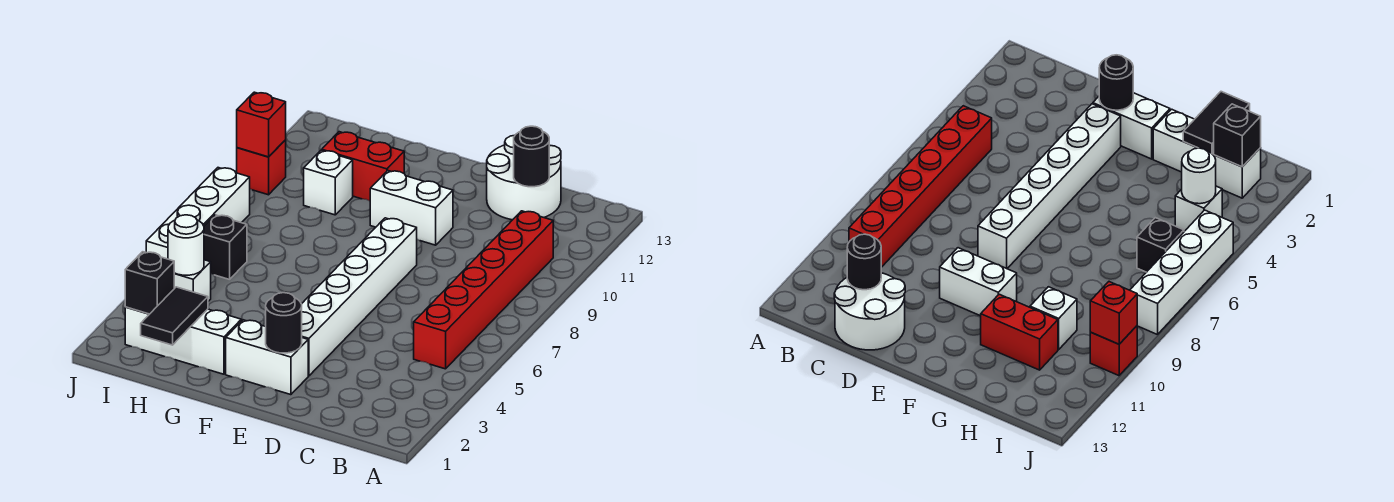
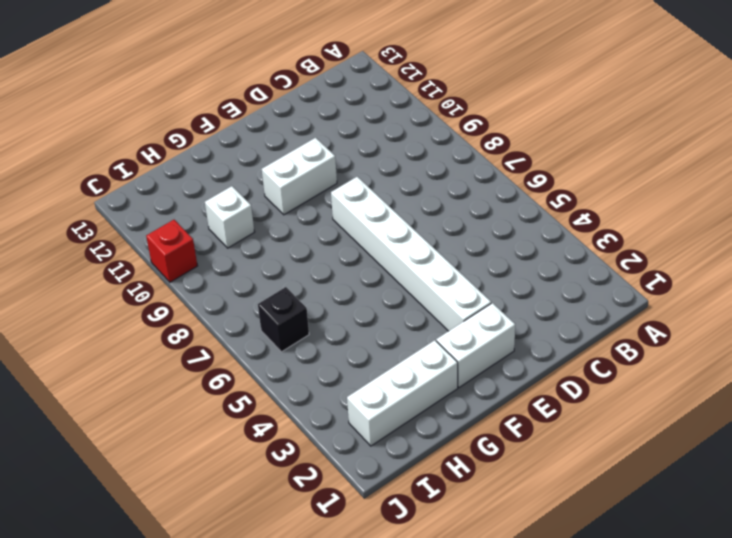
none -> red 1x6 brick [414,211,553,369]
none -> white 2x2 round brick [487,136,561,220]
none -> red 1x2 brick [322,132,404,201]

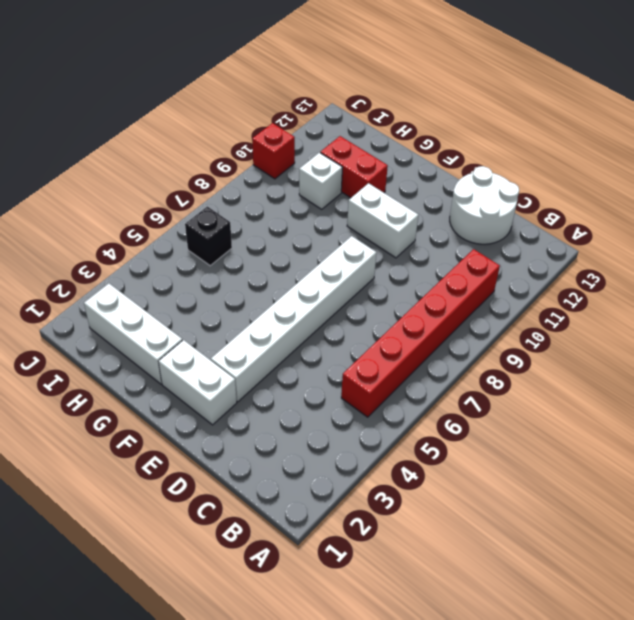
none -> white 1x1 brick [174,260,211,301]
none -> white 1x4 brick [146,168,250,259]
none -> black 1x1 round brick [514,126,549,187]

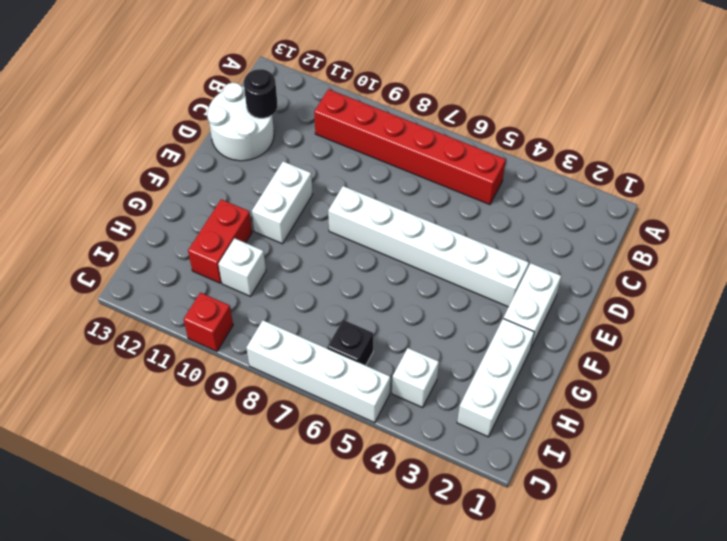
none -> black 1x1 round brick [266,293,302,353]
none -> black 1x2 tile [141,287,208,345]
none -> black 1x1 brick [125,252,174,314]

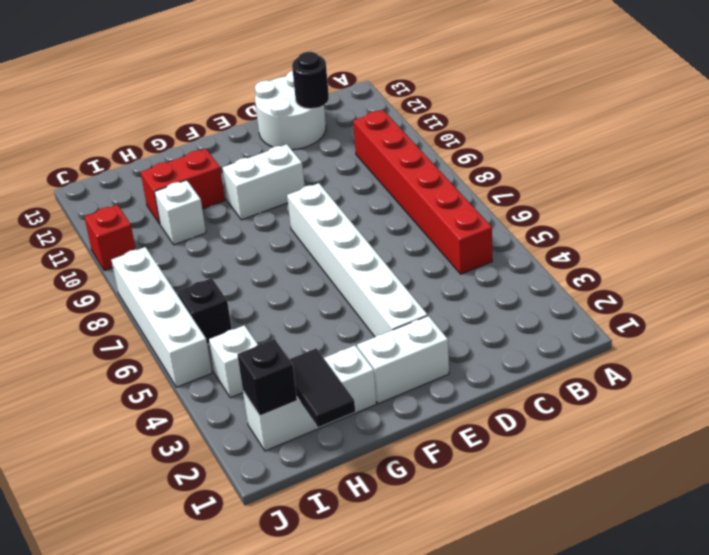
none -> black 1x1 round brick [266,293,302,353]
none -> white 1x1 round brick [168,215,204,275]
none -> red 1x1 brick [237,92,286,157]

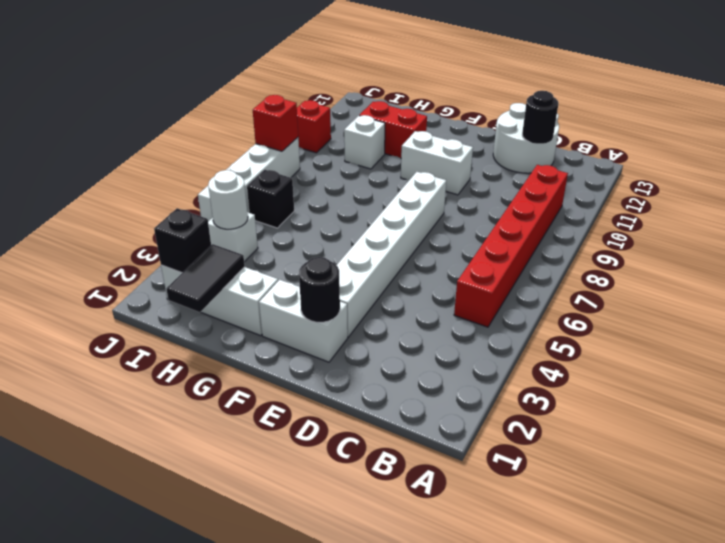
red 1x1 brick [253,95,298,151] -> red 1x1 brick moved to [237,92,286,157]

